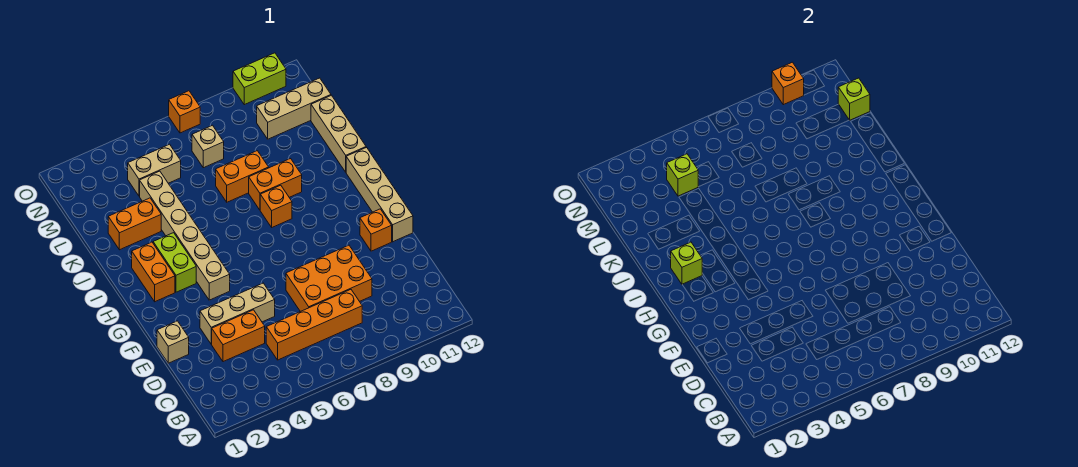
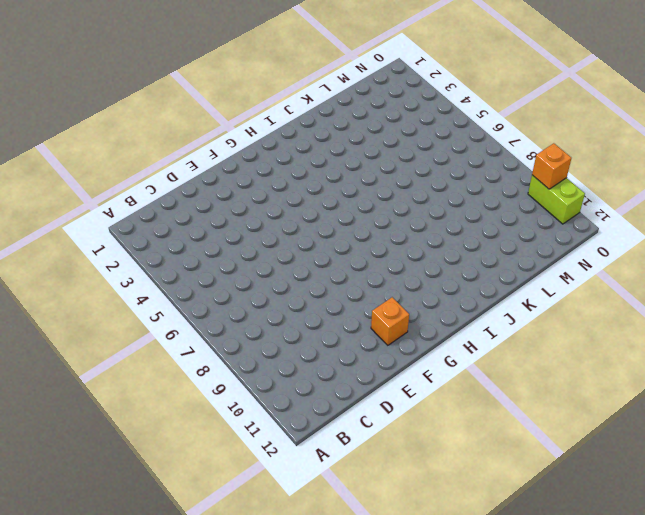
none -> orange 1x4 brick [266,290,362,360]
none -> orange 1x2 brick [212,310,265,362]
none -> orange 2x3 brick [286,245,372,312]

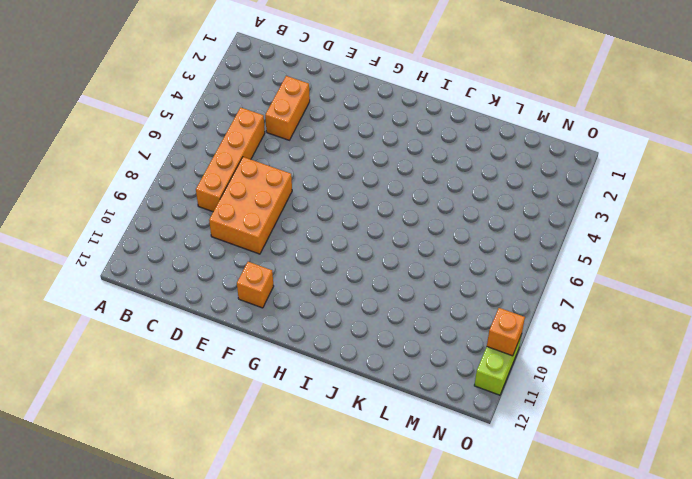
none -> tan 1x1 brick [157,321,189,363]
none -> tan 1x3 brick [200,283,275,344]
none -> tan 1x4 brick [346,147,413,242]

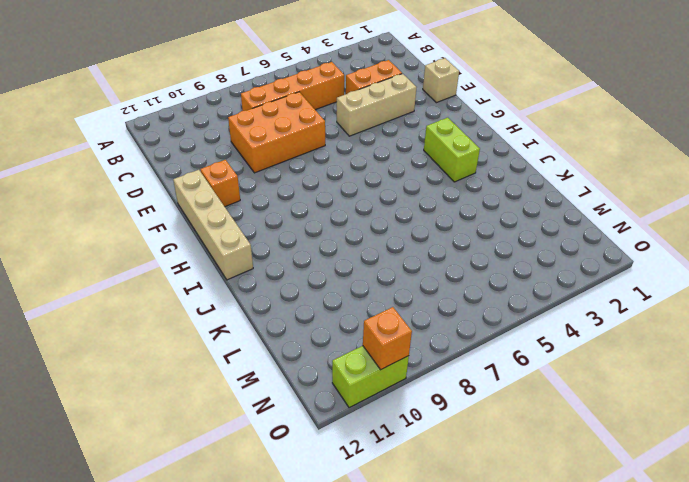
none -> tan 1x6 brick [140,171,230,300]
none -> orange 1x2 brick [132,242,175,302]
none -> orange 1x1 brick [260,185,292,227]

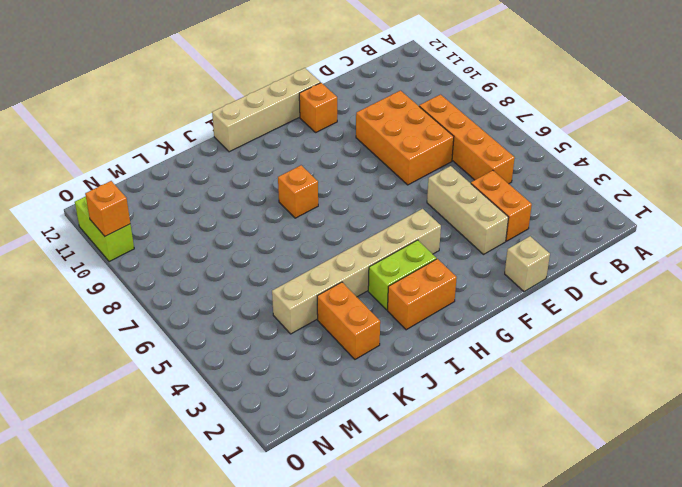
none -> orange 1x2 brick [249,159,302,210]
none -> tan 1x3 brick [311,95,366,172]
none -> orange 1x2 brick [216,151,269,202]

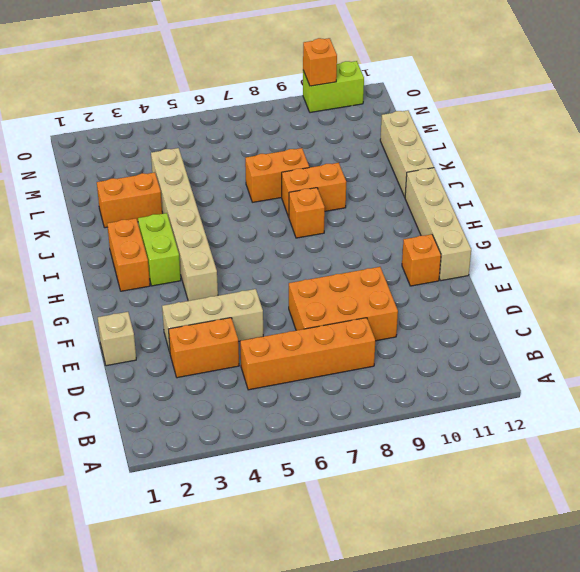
none -> tan 1x2 brick [128,144,181,196]
none -> tan 1x1 brick [192,125,224,168]
none -> tan 1x3 brick [257,78,331,139]

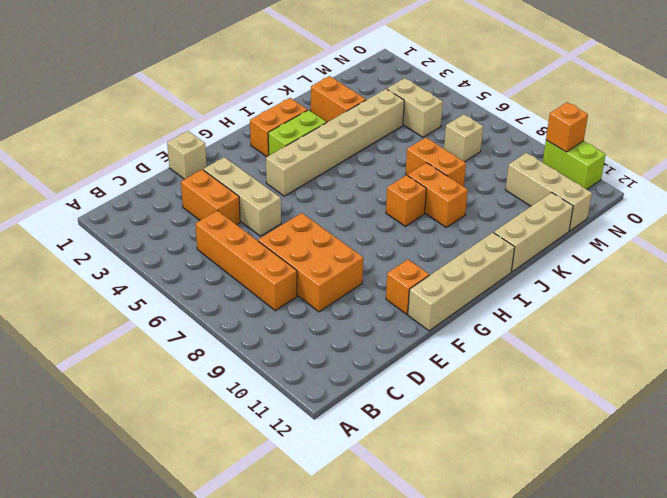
none -> orange 1x1 brick [169,91,200,133]
none -> lime 1x1 brick [671,242,702,284]
none -> lime 1x1 brick [667,154,698,196]

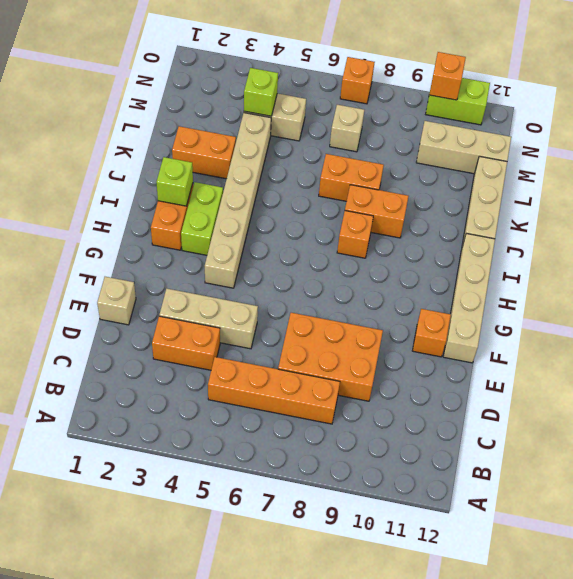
none -> lime 1x1 brick [838,78,870,120]

